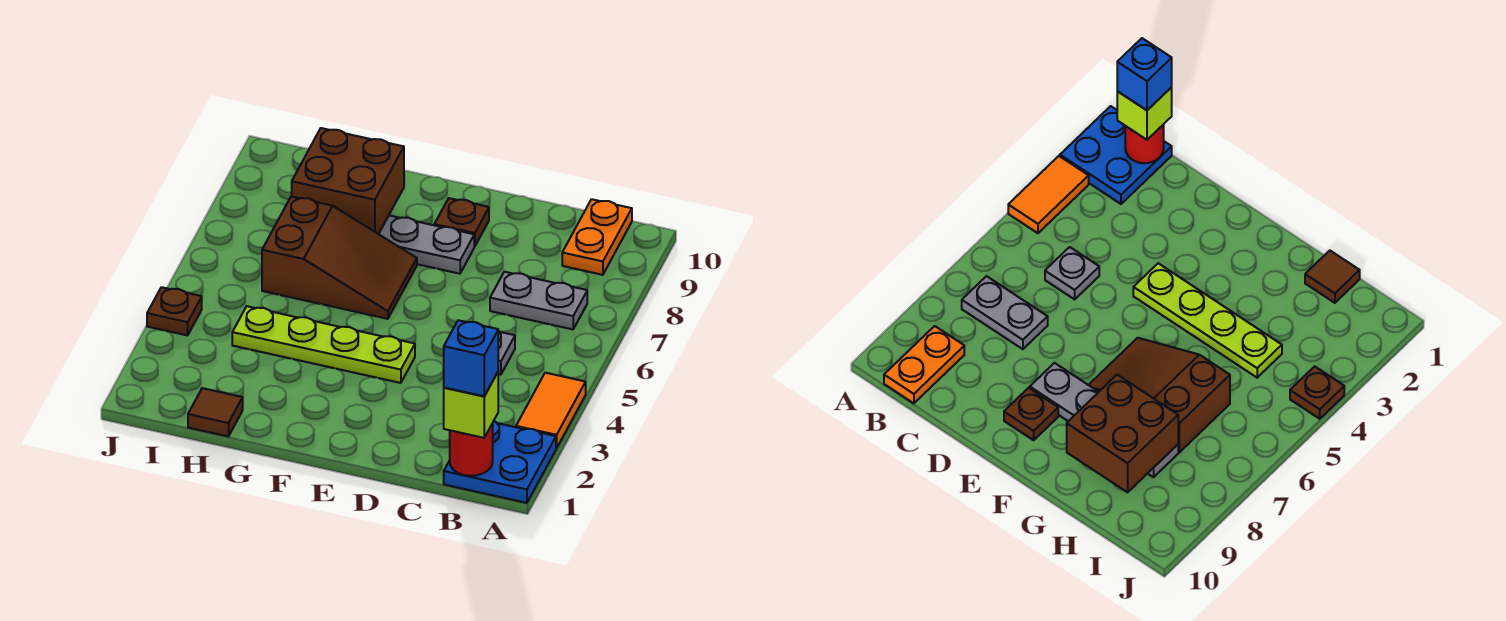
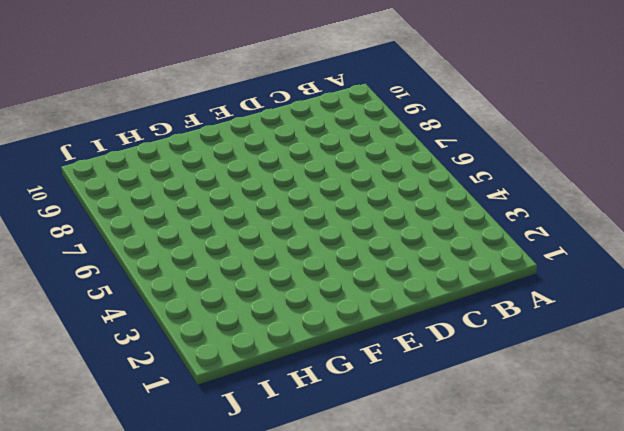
none -> blue 2x2 plate [444,421,556,503]
none -> orange 1x2 tile [516,373,586,448]
none -> grey 1x2 plate [490,272,587,329]

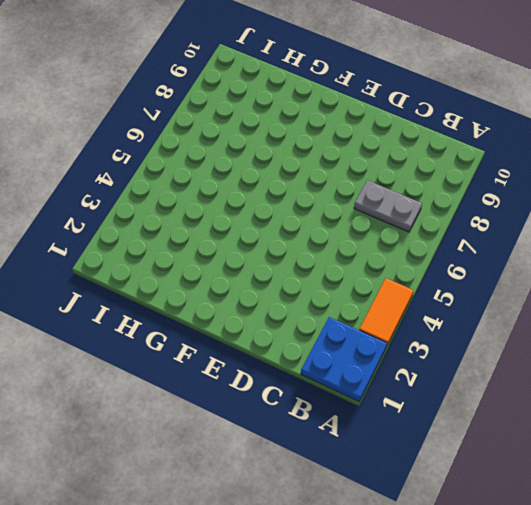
none -> orange 1x2 plate [562,199,632,275]
none -> grey 1x1 plate [498,331,515,375]
none -> lime 1x4 plate [232,306,415,383]

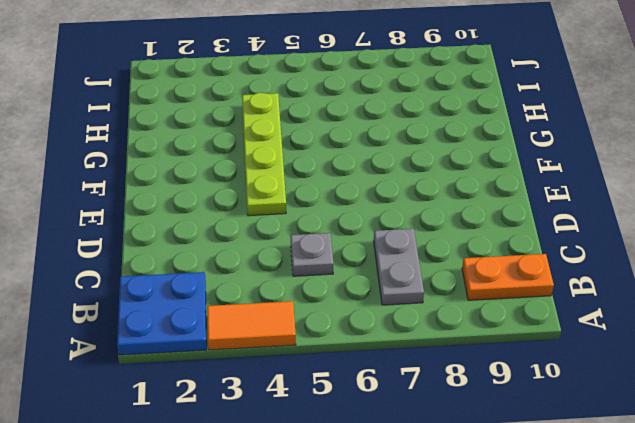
none -> grey 1x4 plate [379,215,474,274]
none -> brown 1x1 plate [434,198,489,246]
none -> brown 2x3 slope [262,196,417,319]

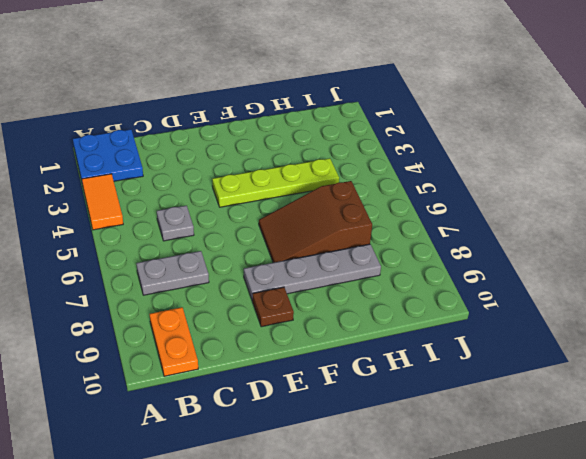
none -> brown 1x1 tile [188,388,243,436]
none -> brown 1x1 plate [147,287,202,335]
none -> red 1x1 round brick [450,423,493,476]

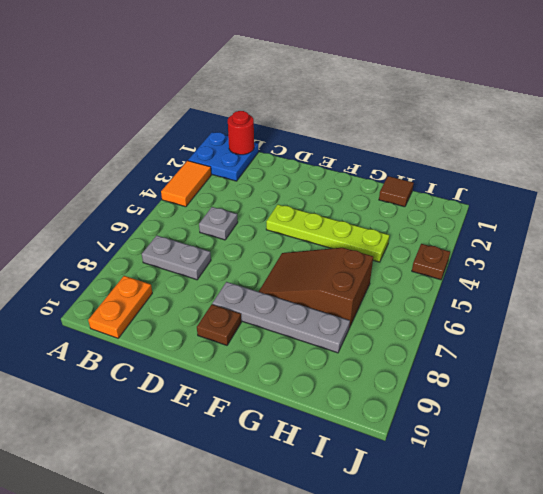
none -> brown 2x2 brick [292,128,404,234]
none -> lime 1x1 brick [444,372,498,438]
none -> blue 1x1 brick [444,320,498,396]

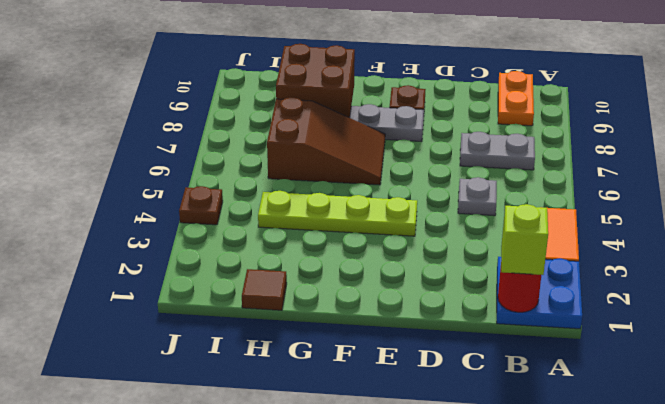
none -> blue 1x1 brick [444,320,498,396]

